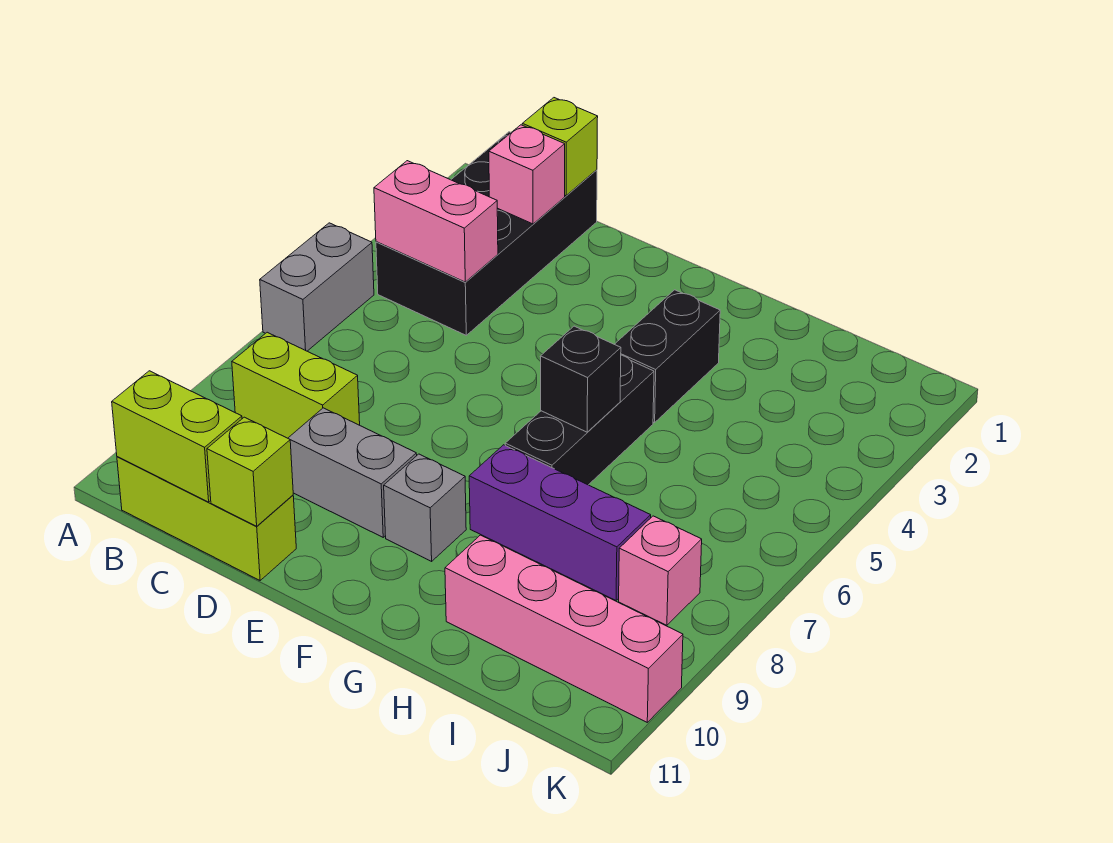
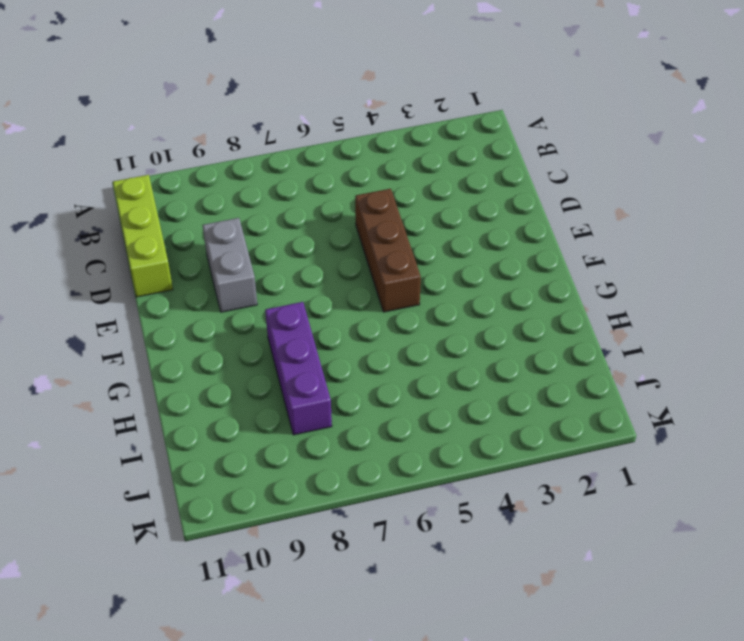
brown 1x3 brick [355,189,421,312] -> none
none -> grey 1x2 brick [260,223,374,351]
none -> black 2x4 brick [376,132,597,335]
none -> lime 1x2 brick [232,332,360,438]

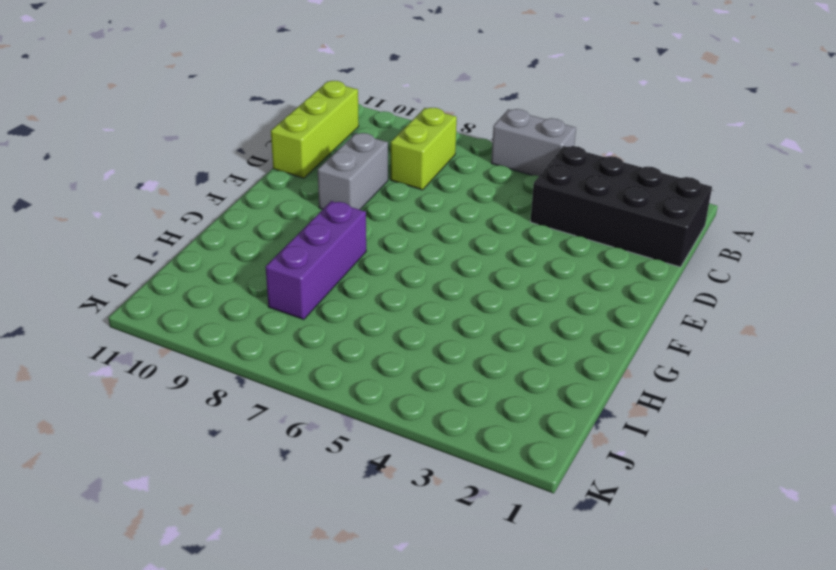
none -> grey 1x1 brick [384,454,466,561]
none -> black 1x2 brick [614,290,720,423]
none -> black 1x3 brick [505,355,654,485]

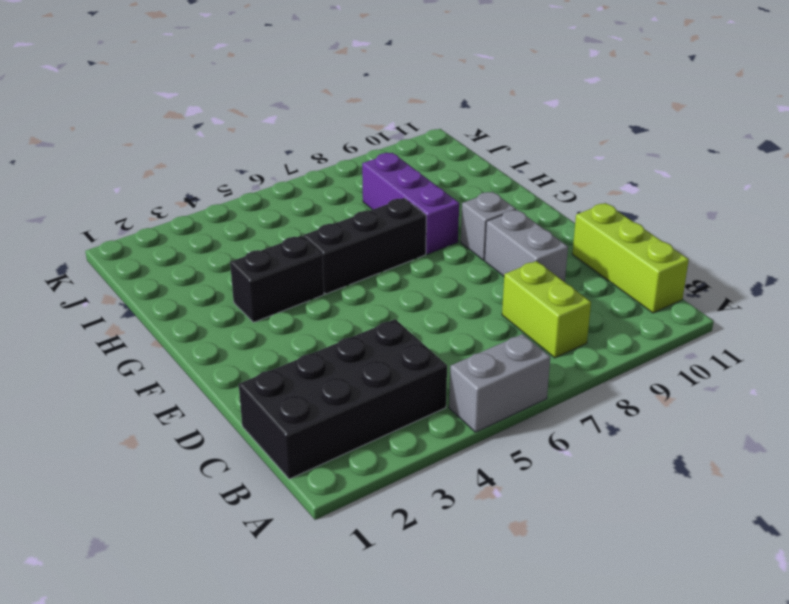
none -> pink 1x4 brick [445,535,683,722]
none -> pink 1x1 brick [619,516,702,625]
none -> pink 1x2 brick [374,161,498,282]

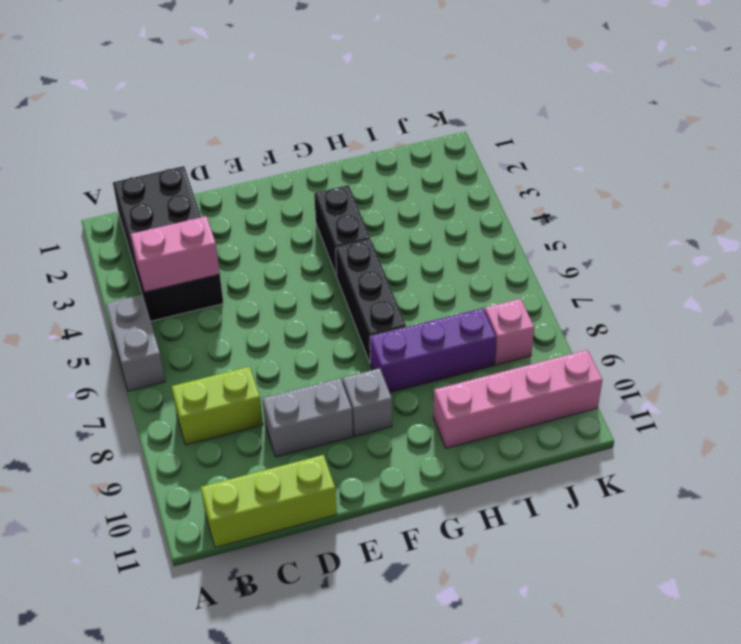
none -> lime 1x2 brick [112,371,242,502]
none -> lime 1x1 brick [522,98,598,196]
none -> pink 1x1 brick [489,125,565,224]

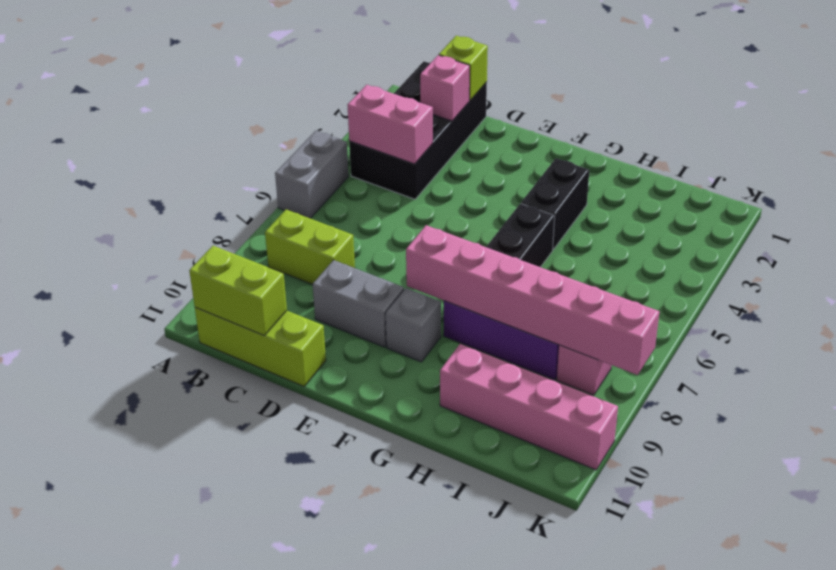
pink 1x6 brick [406,225,659,375] -> none
none -> lime 1x1 brick [207,417,293,526]
none -> black 1x1 brick [540,326,621,432]

